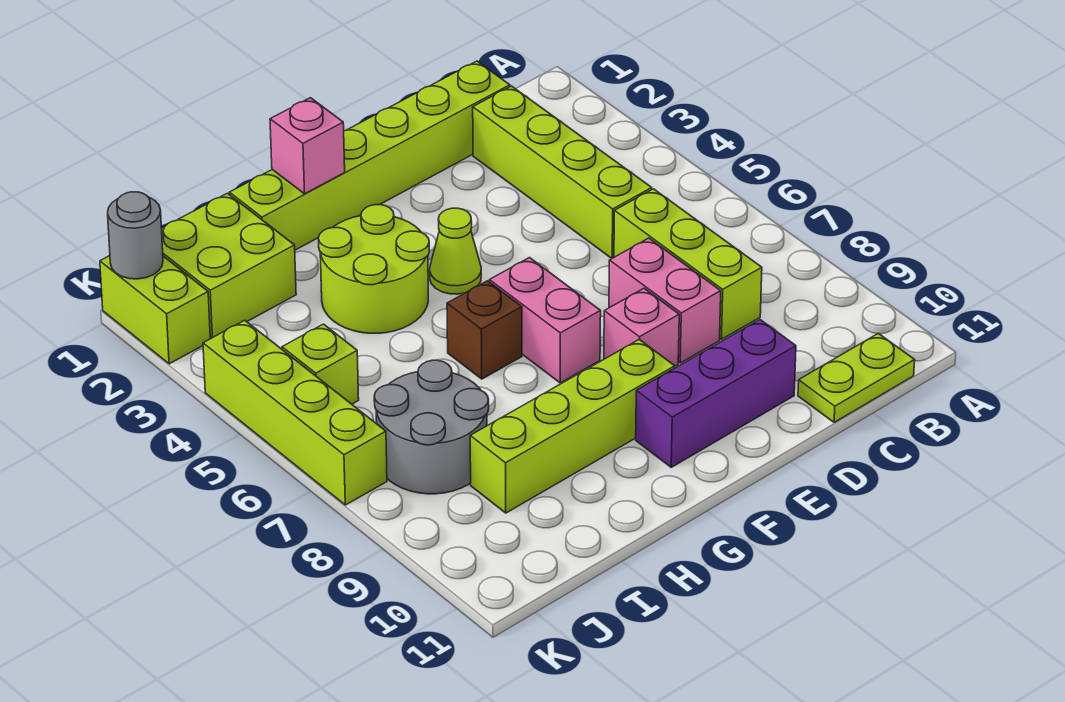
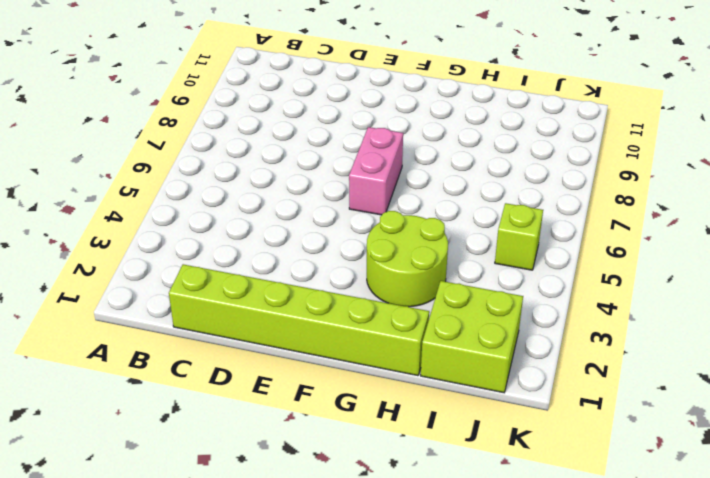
none -> lime 1x2 plate [798,333,915,422]
none -> lime 1x4 brick [473,86,652,258]
none -> lime 1x3 brick [614,189,762,339]

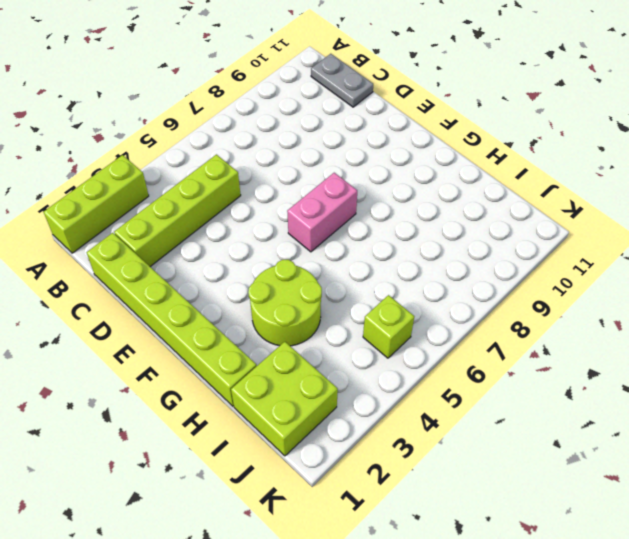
lime 1x3 brick [44,155,149,253] -> lime 1x3 brick moved to [614,189,762,339]
grey 1x2 plate [311,54,373,107] -> lime 1x2 plate [798,333,915,422]
none -> pink 1x2 brick [609,238,721,363]
none -> purple 1x3 brick [636,320,796,467]
none -> pink 1x1 brick [604,288,679,366]

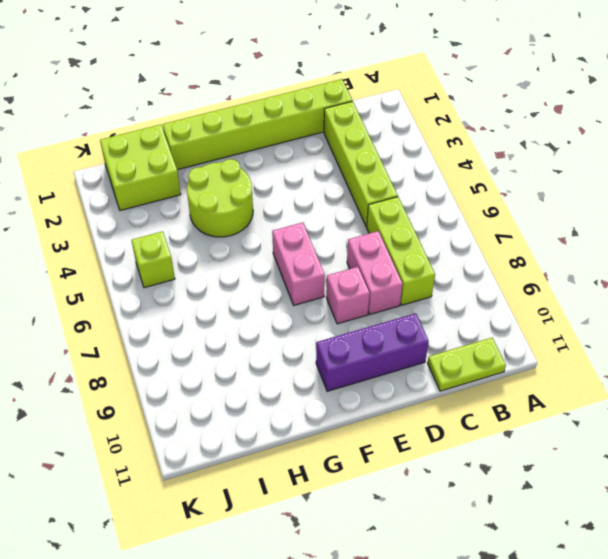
none -> lime 1x1 cone [430,208,481,294]
none -> lime 1x4 brick [470,339,675,513]
none -> brown 1x1 brick [447,281,522,379]

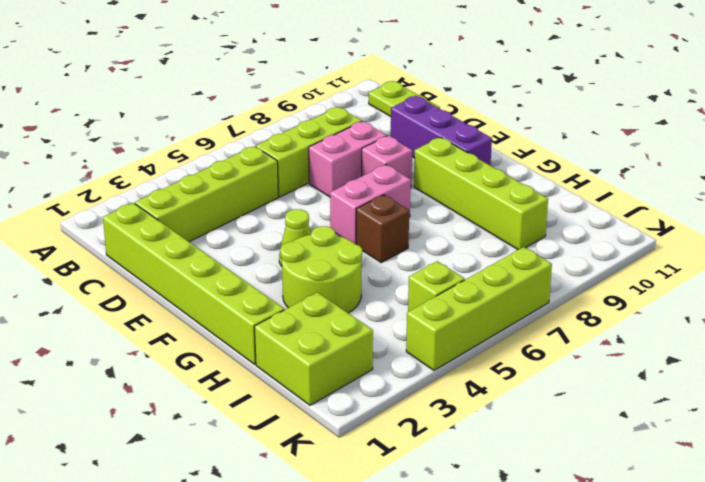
none -> grey 2x2 round brick [374,360,489,494]
none -> lime 1x2 brick [100,256,210,364]
none -> pink 1x1 brick [270,98,345,194]

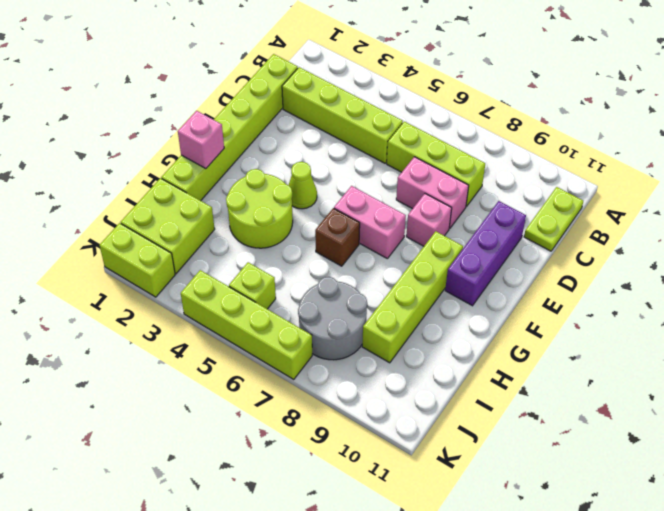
none -> grey 1x1 round brick [108,192,163,279]

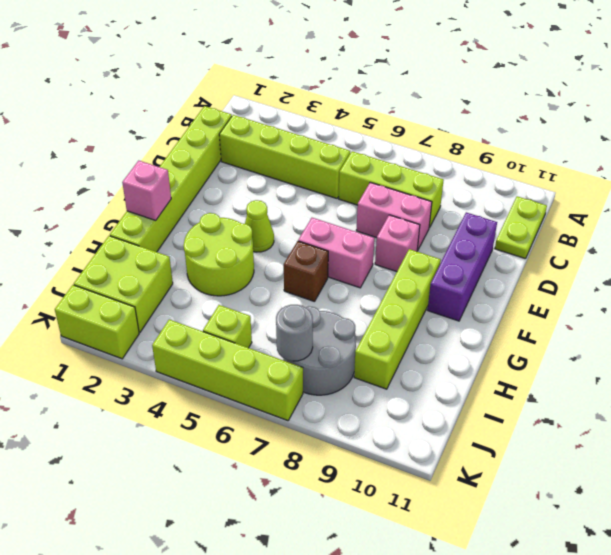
grey 1x1 round brick [276,305,313,361] -> grey 1x1 round brick moved to [108,192,163,279]

